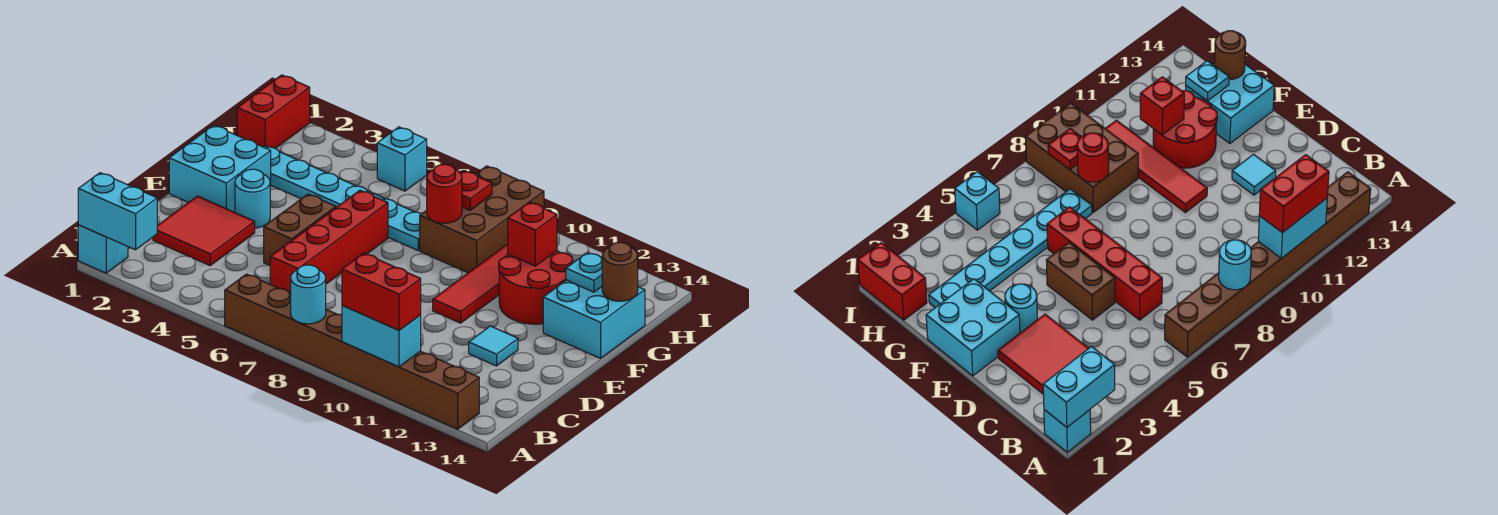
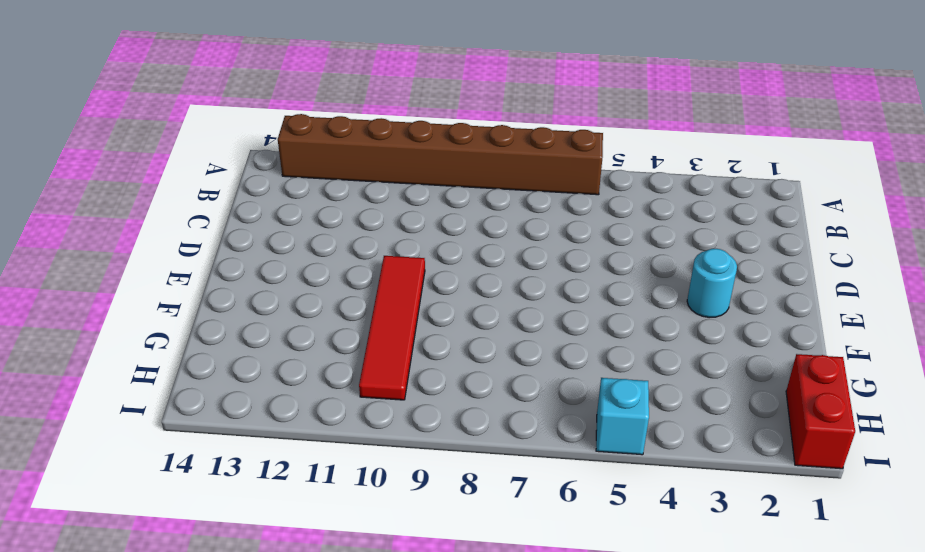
none -> cyan 1x1 brick [78,225,128,273]
none -> red 2x2 tile [153,196,255,266]
none -> red 1x4 brick [270,190,388,294]

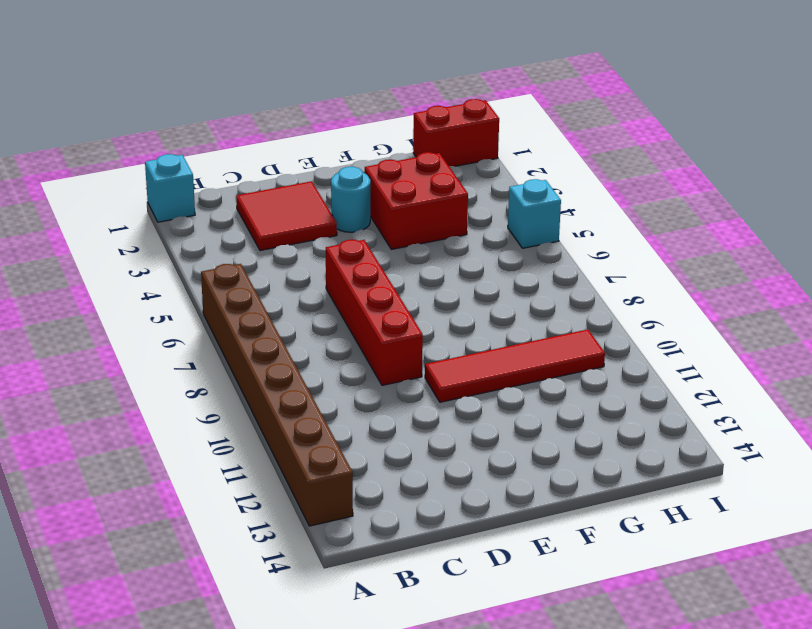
red 1x4 brick [326,240,423,385] -> red 1x4 brick turned to [270,190,388,294]
red 2x2 brick [365,152,468,249] -> cyan 1x6 plate [264,146,422,250]
none -> brown 1x2 brick [264,194,336,265]
none -> cyan 1x1 tile [469,326,518,366]
none -> cyan 2x2 brick [169,125,271,212]

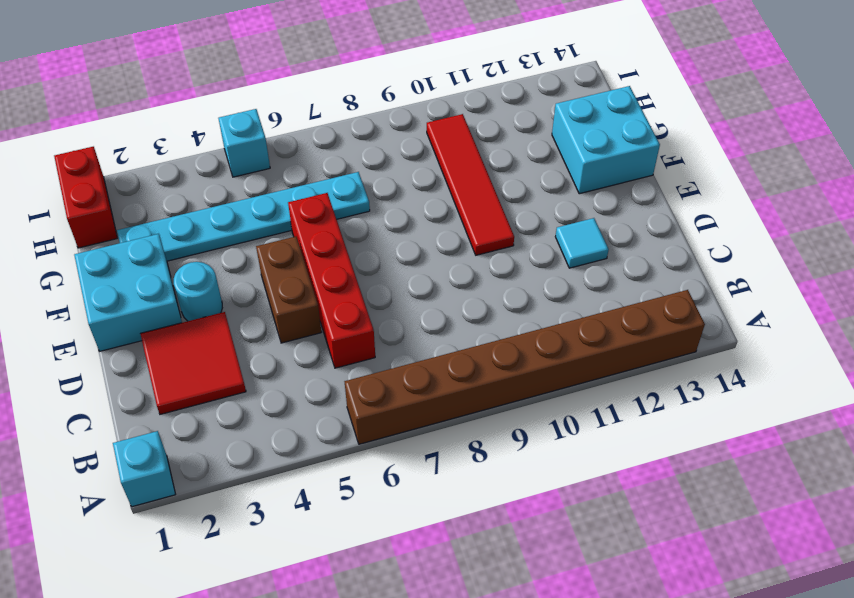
none -> red 2x2 round brick [499,251,573,324]
none -> brown 2x3 brick [420,166,544,273]
none -> cyan 1x2 brick [78,173,157,250]

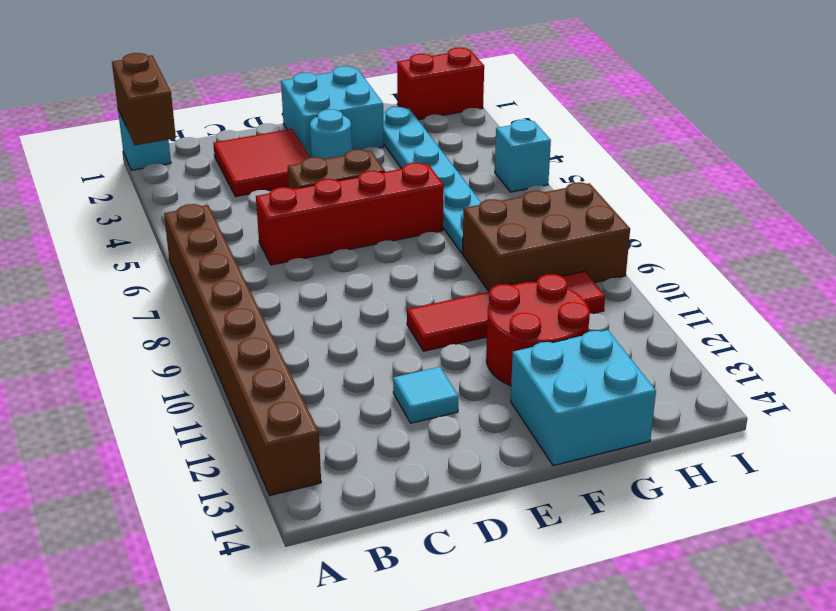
brown 1x2 brick [112,53,176,145] -> cyan 1x2 brick [78,173,157,250]
none -> cyan 1x1 round brick [291,265,326,324]
none -> cyan 1x2 brick [342,306,421,367]
none -> red 1x1 round brick [427,164,462,223]

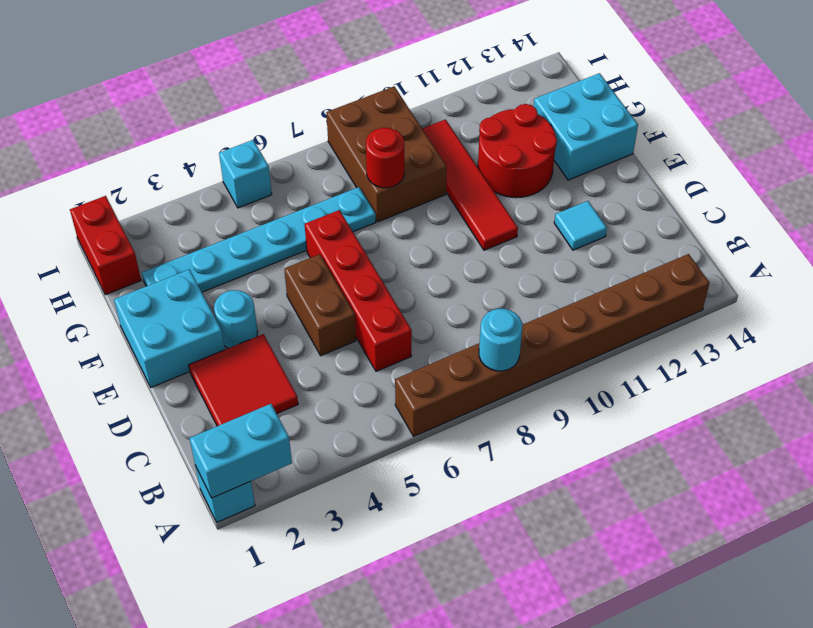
none -> cyan 1x2 brick [342,306,421,367]
none -> red 1x1 brick [508,202,557,266]
none -> cyan 1x1 plate [566,252,602,292]

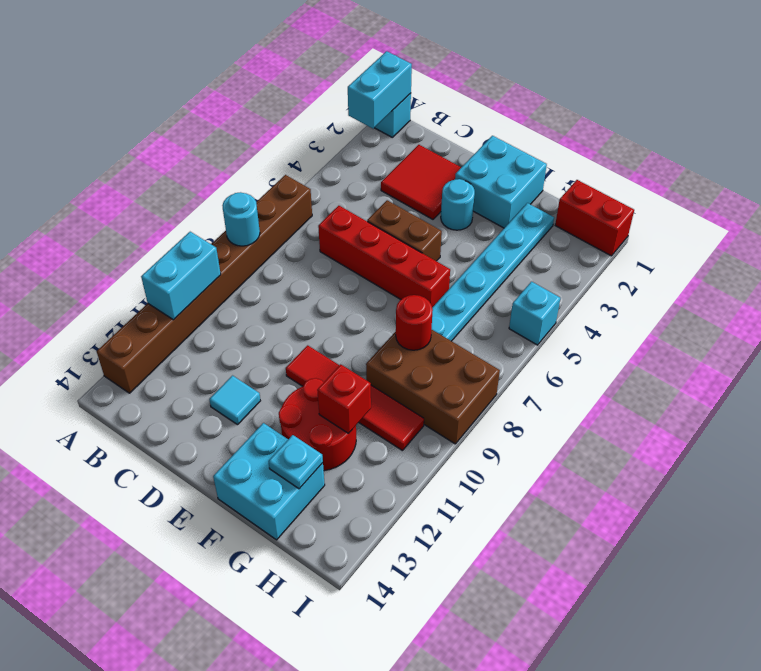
none -> brown 1x1 round brick [602,242,638,301]
none -> red 1x1 plate [461,171,492,210]
none -> red 1x2 brick [342,253,421,330]

